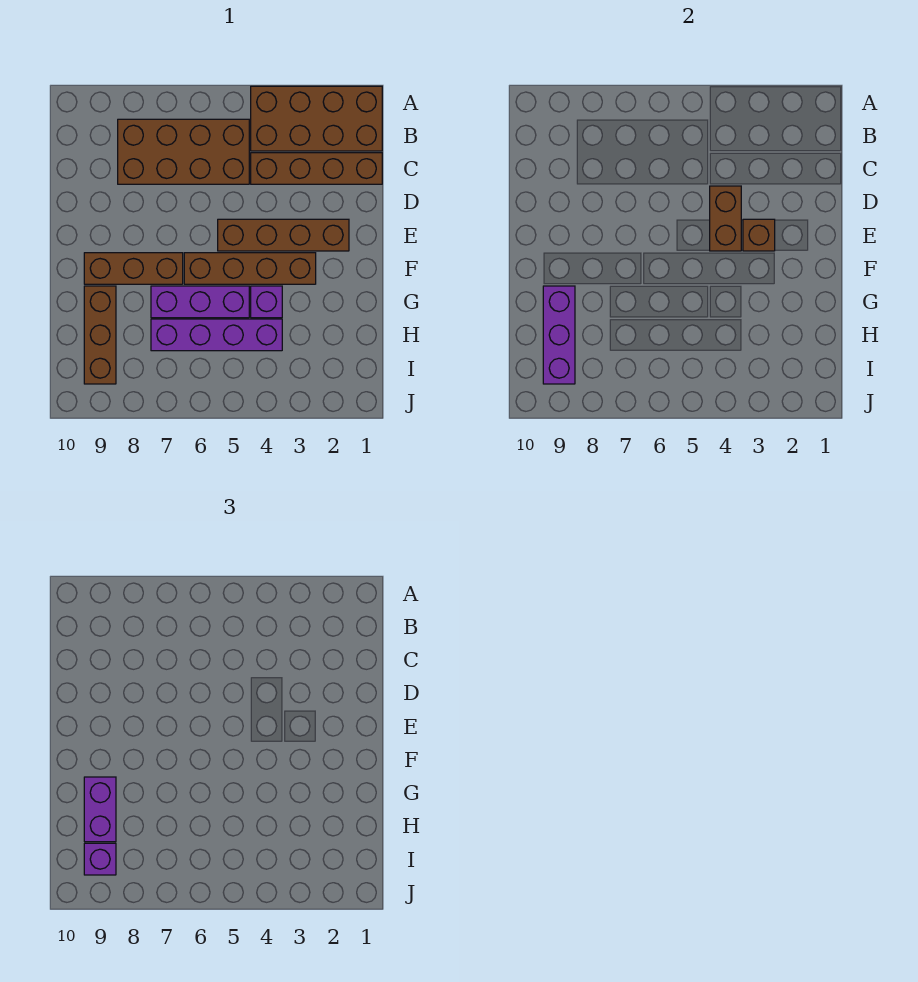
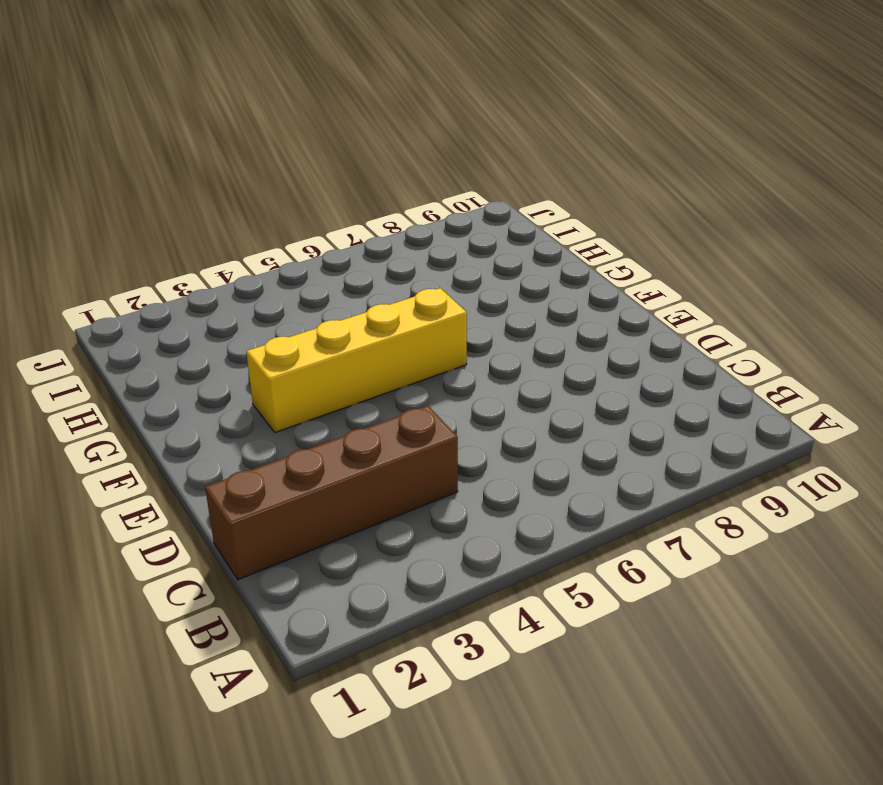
yellow 1x4 brick [246,288,467,433] -> brown 1x4 brick [184,253,316,284]
none -> brown 2x4 brick [251,86,382,151]
none -> brown 2x4 brick [118,119,249,184]
none -> brown 1x4 brick [218,219,349,251]

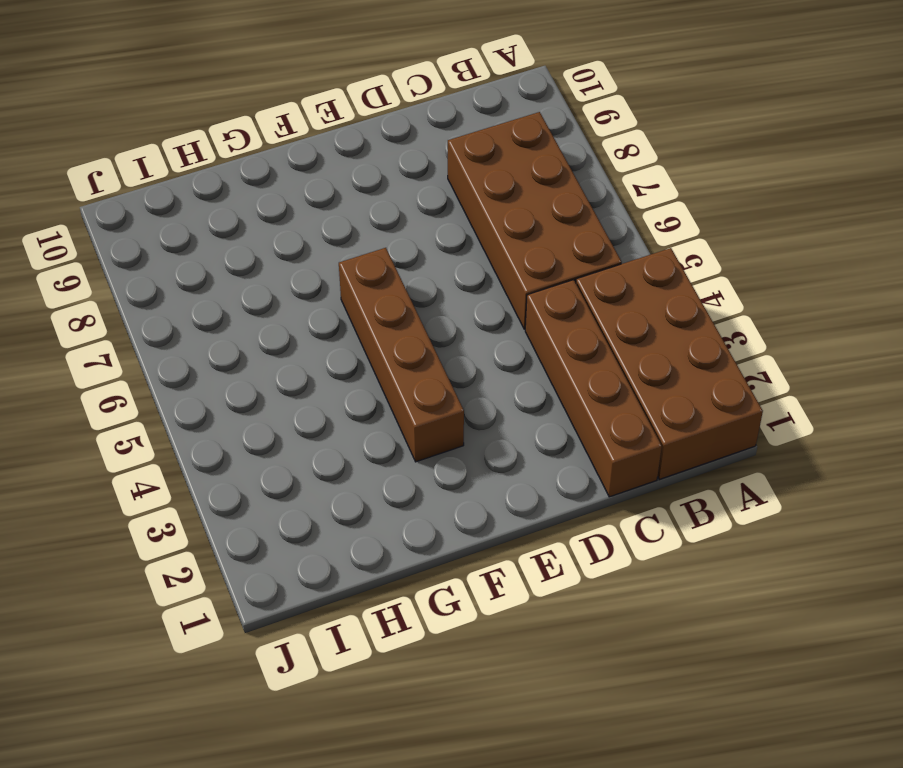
none -> brown 1x4 brick [218,219,349,251]
none -> brown 1x3 brick [84,253,183,284]
none -> purple 1x1 brick [251,286,282,318]

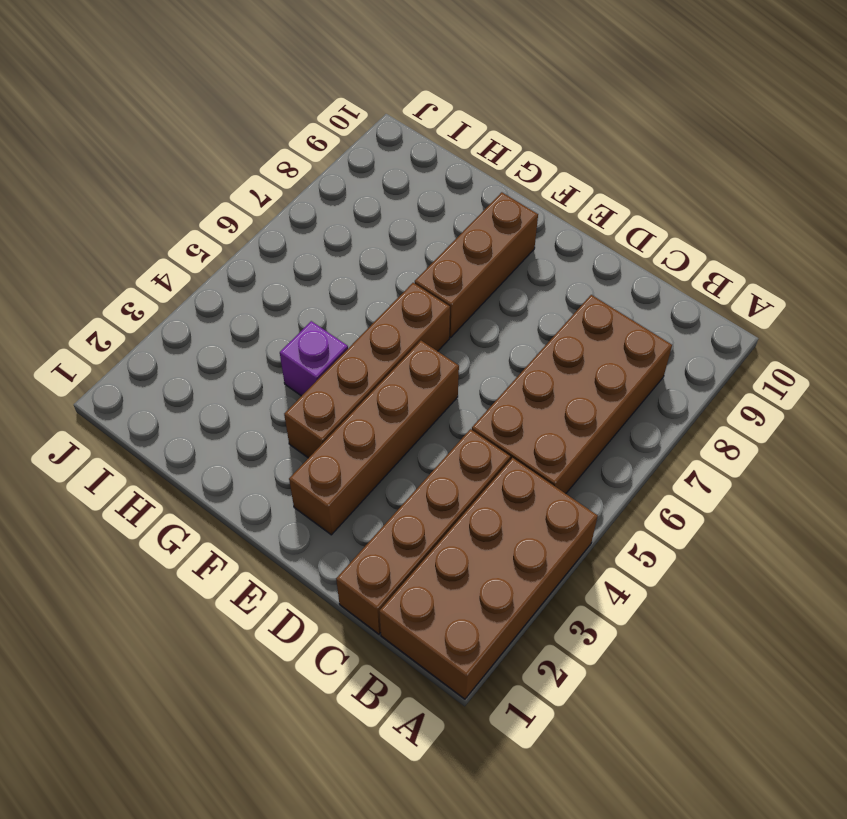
none -> purple 1x3 brick [151,286,249,318]
none -> brown 1x3 brick [84,286,116,384]
none -> purple 1x4 brick [151,319,282,351]

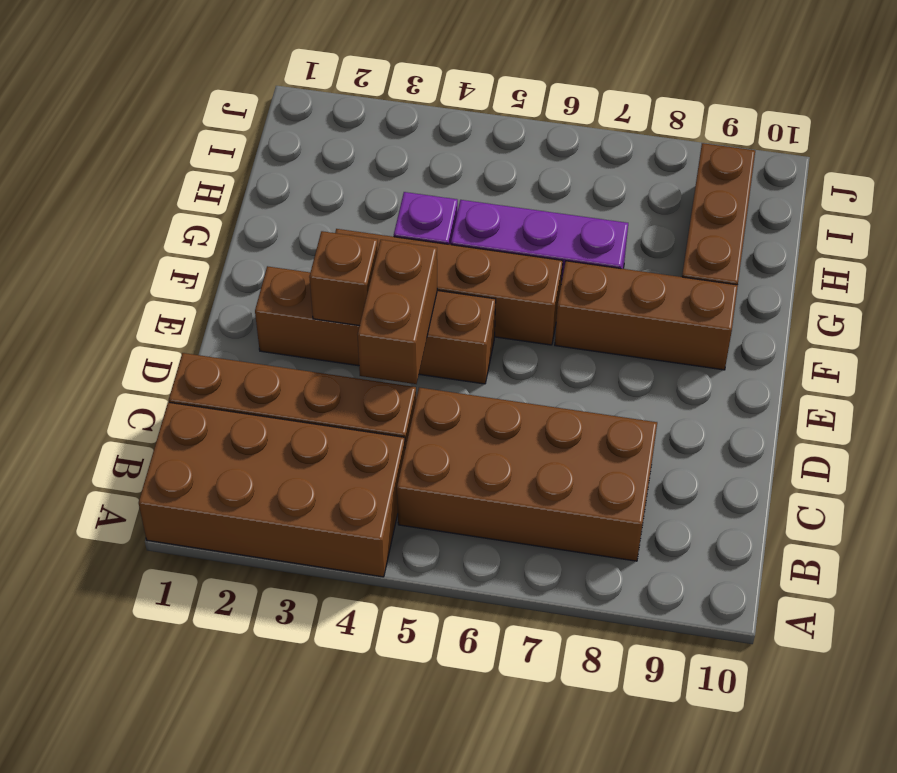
none -> purple 1x4 brick [151,319,282,351]
none -> purple 1x3 brick [543,286,575,384]
none -> purple 1x2 brick [84,777,116,842]

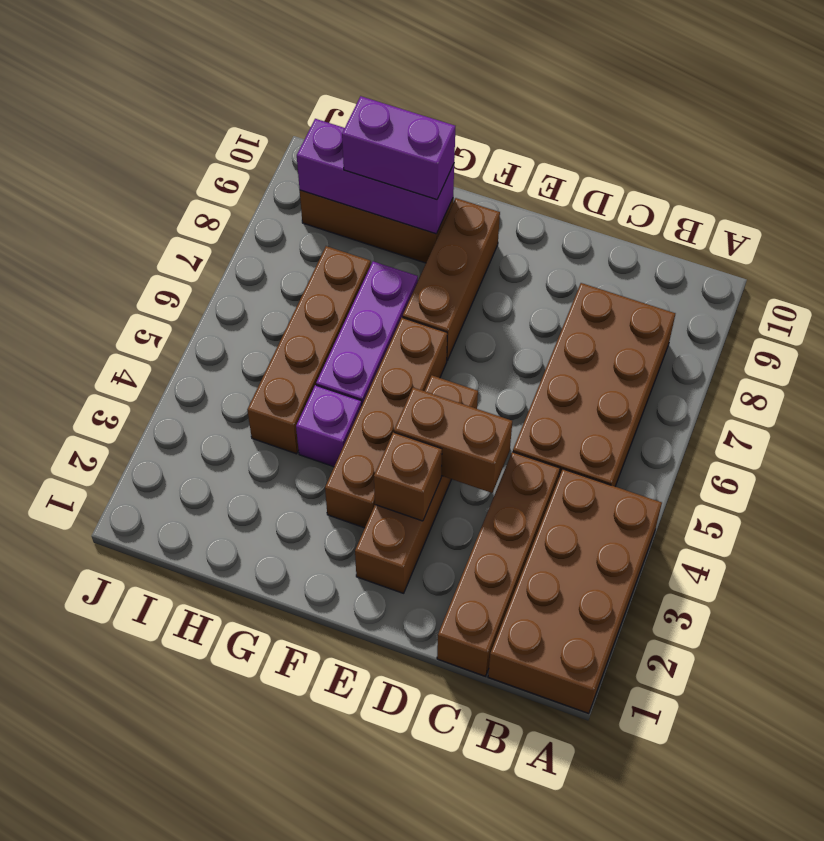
brown 1x4 brick [247,246,371,454] -> purple 1x4 brick [151,319,282,351]
none -> purple 1x1 brick [84,843,116,875]

